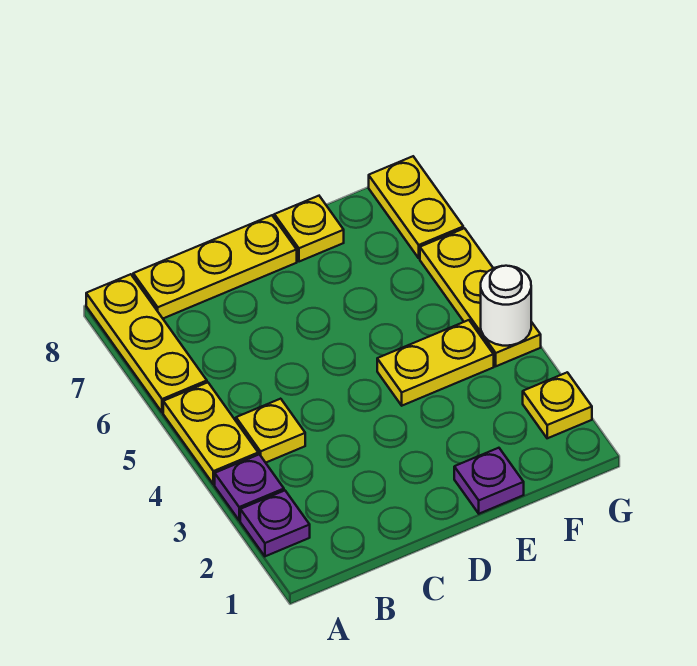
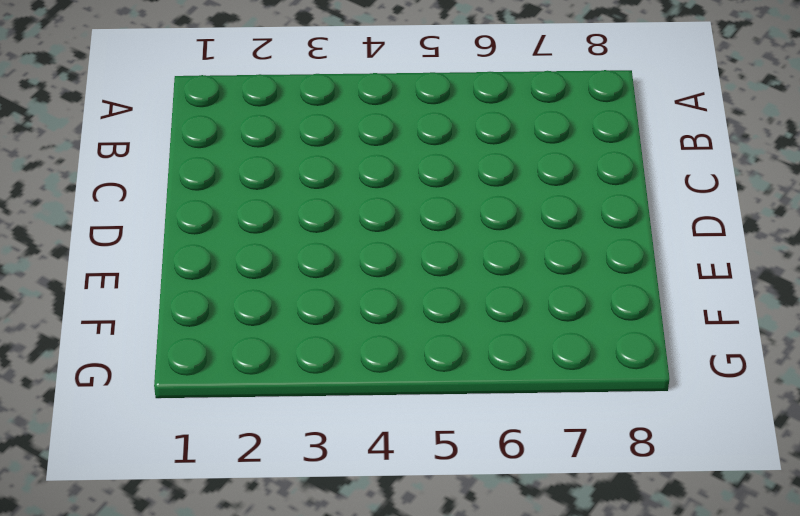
none -> purple 1x1 plate [240,491,310,556]
none -> purple 1x1 plate [215,454,284,520]
none -> yellow 1x2 plate [163,382,258,484]

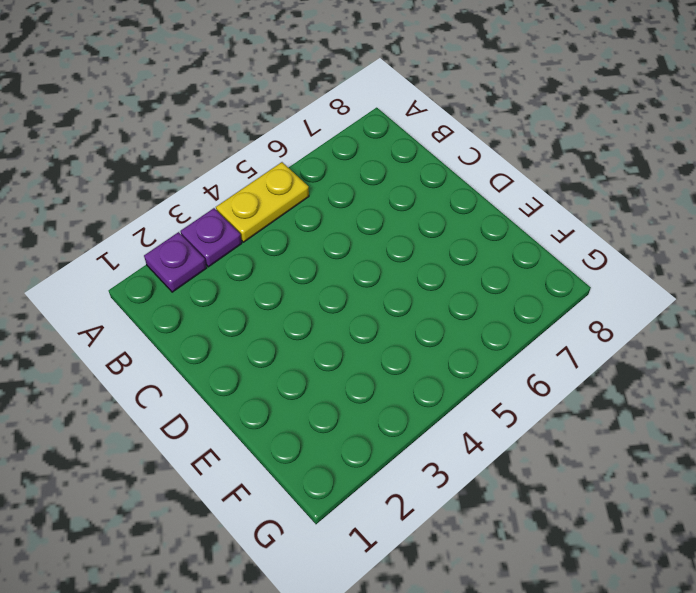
none -> yellow 1x3 plate [86,274,207,412]
none -> yellow 1x1 plate [236,399,305,463]
none -> yellow 1x3 plate [133,215,297,318]

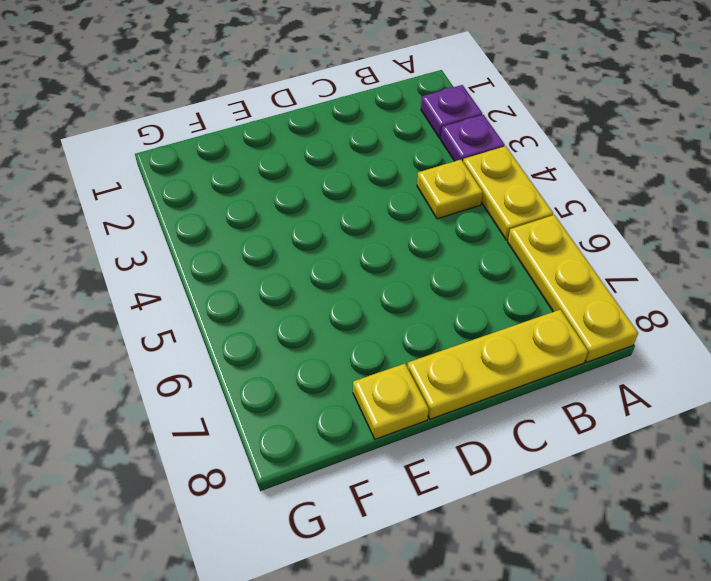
none -> purple 1x1 plate [454,448,524,514]
none -> yellow 1x2 plate [377,320,494,406]
none -> yellow 1x1 plate [523,372,592,438]

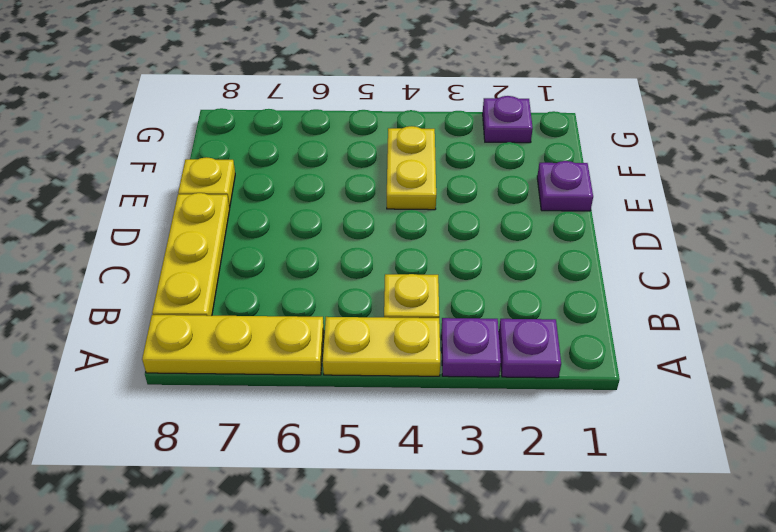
purple 1x1 plate [483,96,533,143] -> yellow 1x1 plate [523,372,592,438]
none -> yellow 1x3 plate [420,228,541,366]
none -> yellow 1x2 plate [369,156,463,258]
none -> white 1x1 round brick [481,266,531,346]

